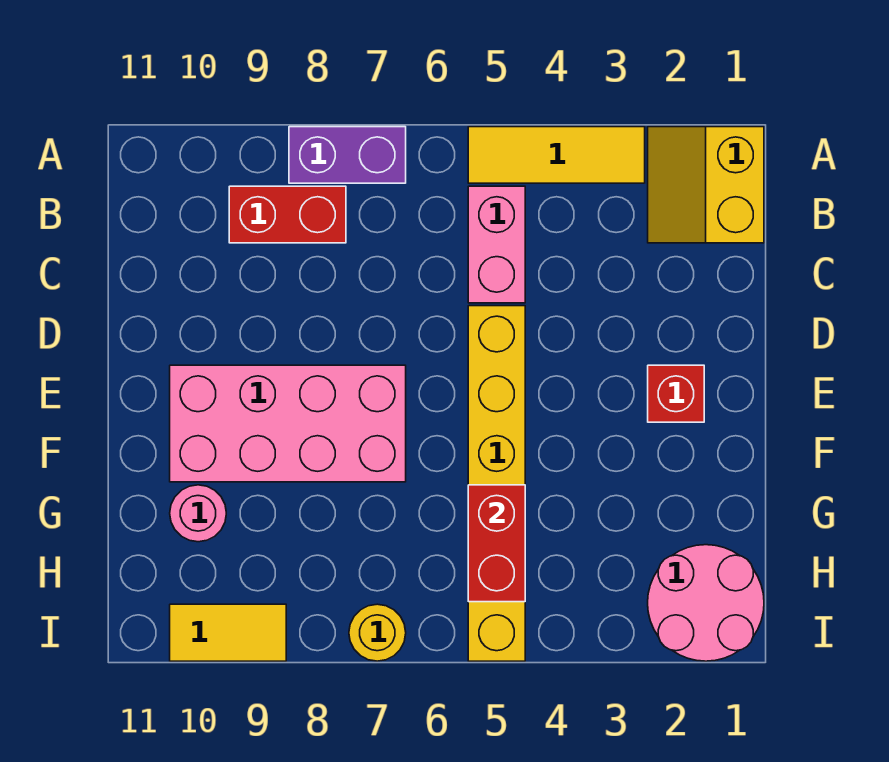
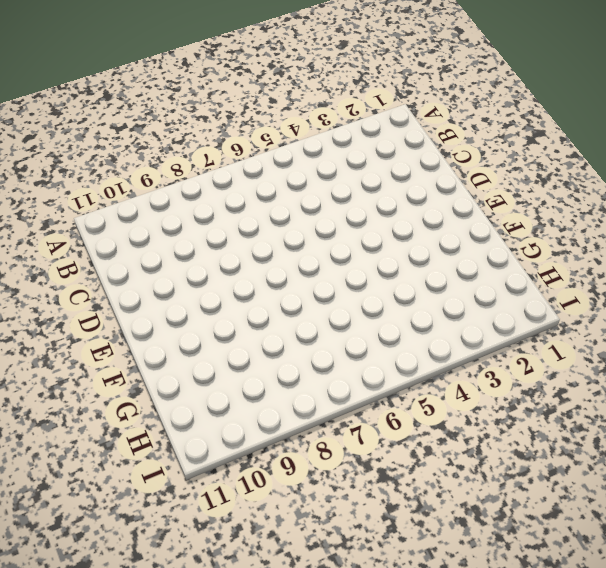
none -> yellow 2x2 slope [648,127,764,243]
none -> yellow 1x3 tile [468,127,645,183]
none -> purple 1x2 brick [289,127,406,183]

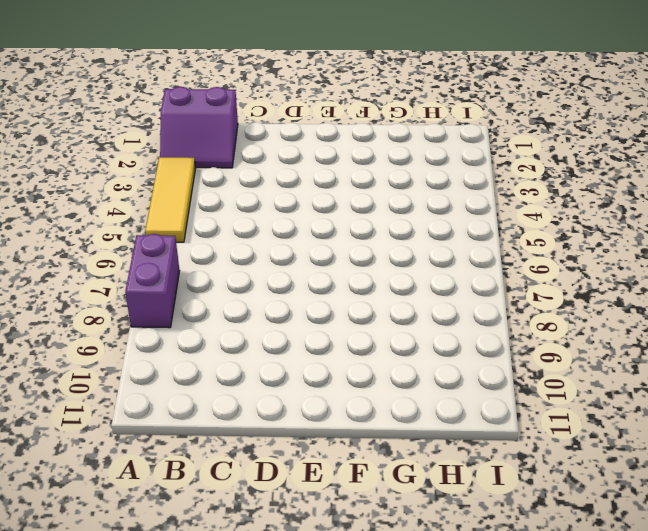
purple 2x2 slope [160,87,238,168] -> yellow 2x2 slope [648,127,764,243]
none -> pink 1x2 brick [468,186,525,303]
none -> red 1x2 brick [229,186,346,243]
none -> yellow 1x6 brick [468,306,525,661]

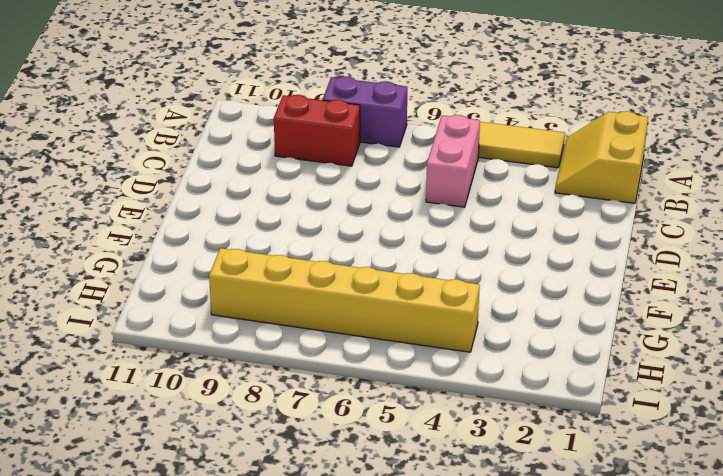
yellow 1x6 brick [209,248,480,352] -> yellow 1x6 brick turned to [468,306,525,661]
none -> red 1x1 brick [648,365,704,422]
none -> pink 2x4 brick [170,365,406,482]
none -> pink 1x1 round brick [170,485,226,542]

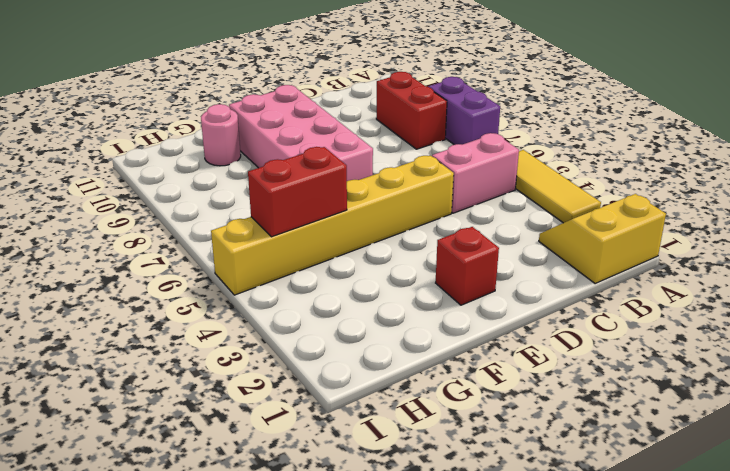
none -> pink 2x2 round brick [648,545,764,661]
none -> yellow 1x1 round brick [349,604,406,661]
none -> yellow 1x2 tile [170,604,286,661]

